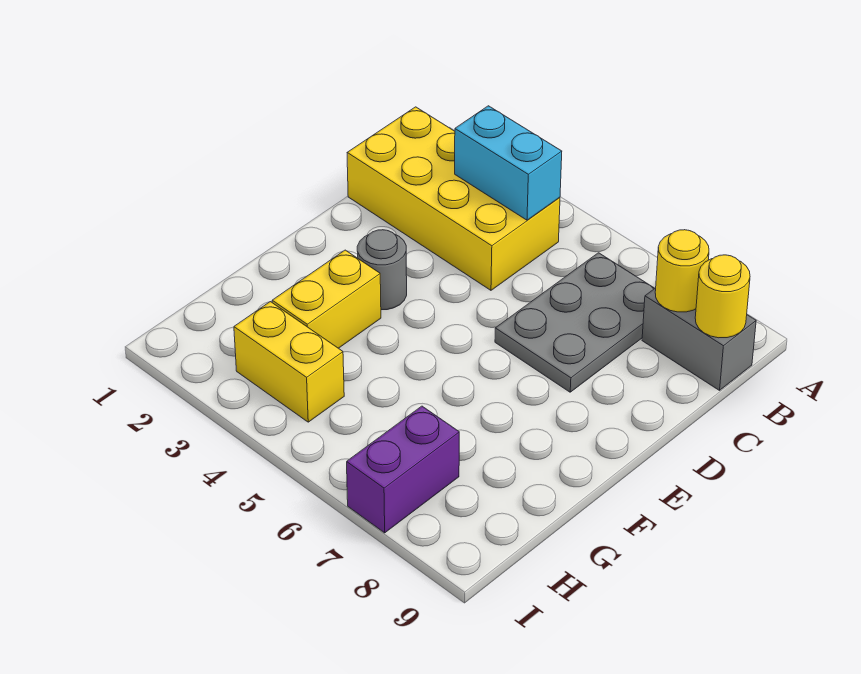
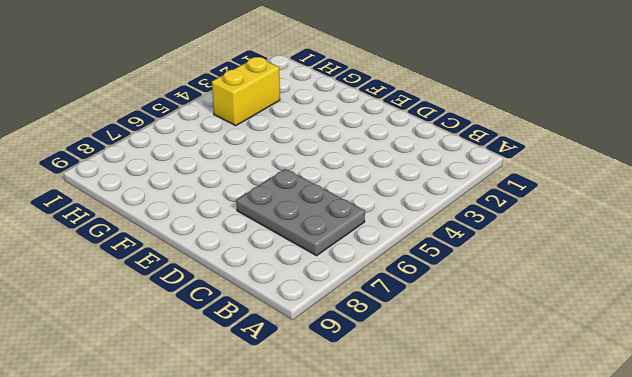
none -> yellow 2x4 brick [347,107,560,290]
none -> grey 1x2 brick [642,288,756,390]

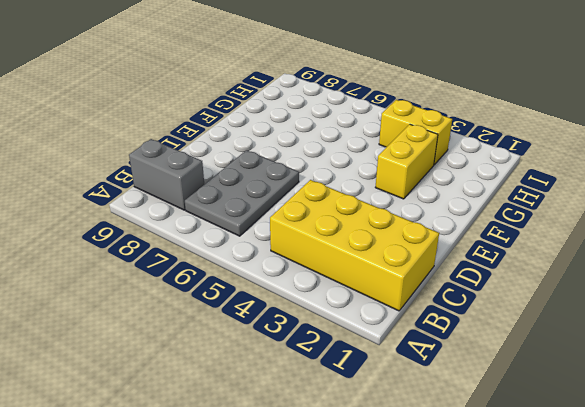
none -> grey 1x1 round brick [357,230,407,310]
none -> purple 1x2 brick [347,406,459,533]

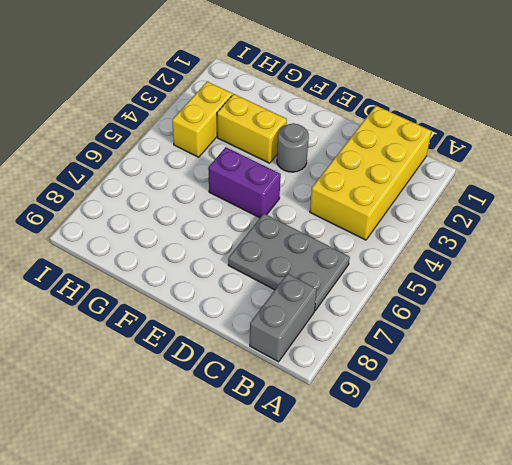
purple 1x2 brick [208,147,281,218] -> purple 1x2 brick moved to [347,406,459,533]
none -> cyan 1x2 brick [455,106,562,220]
none -> yellow 1x1 round brick [655,230,709,312]

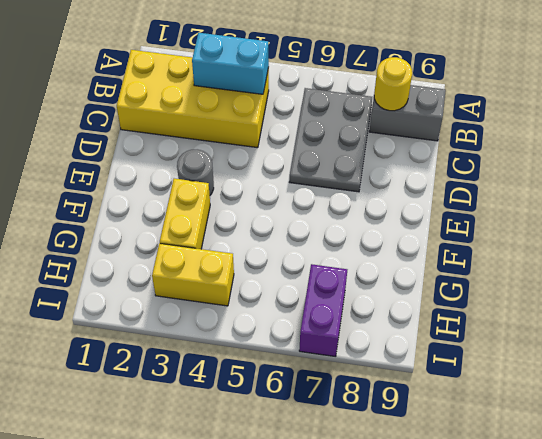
none -> yellow 1x1 round brick [695,255,750,338]

